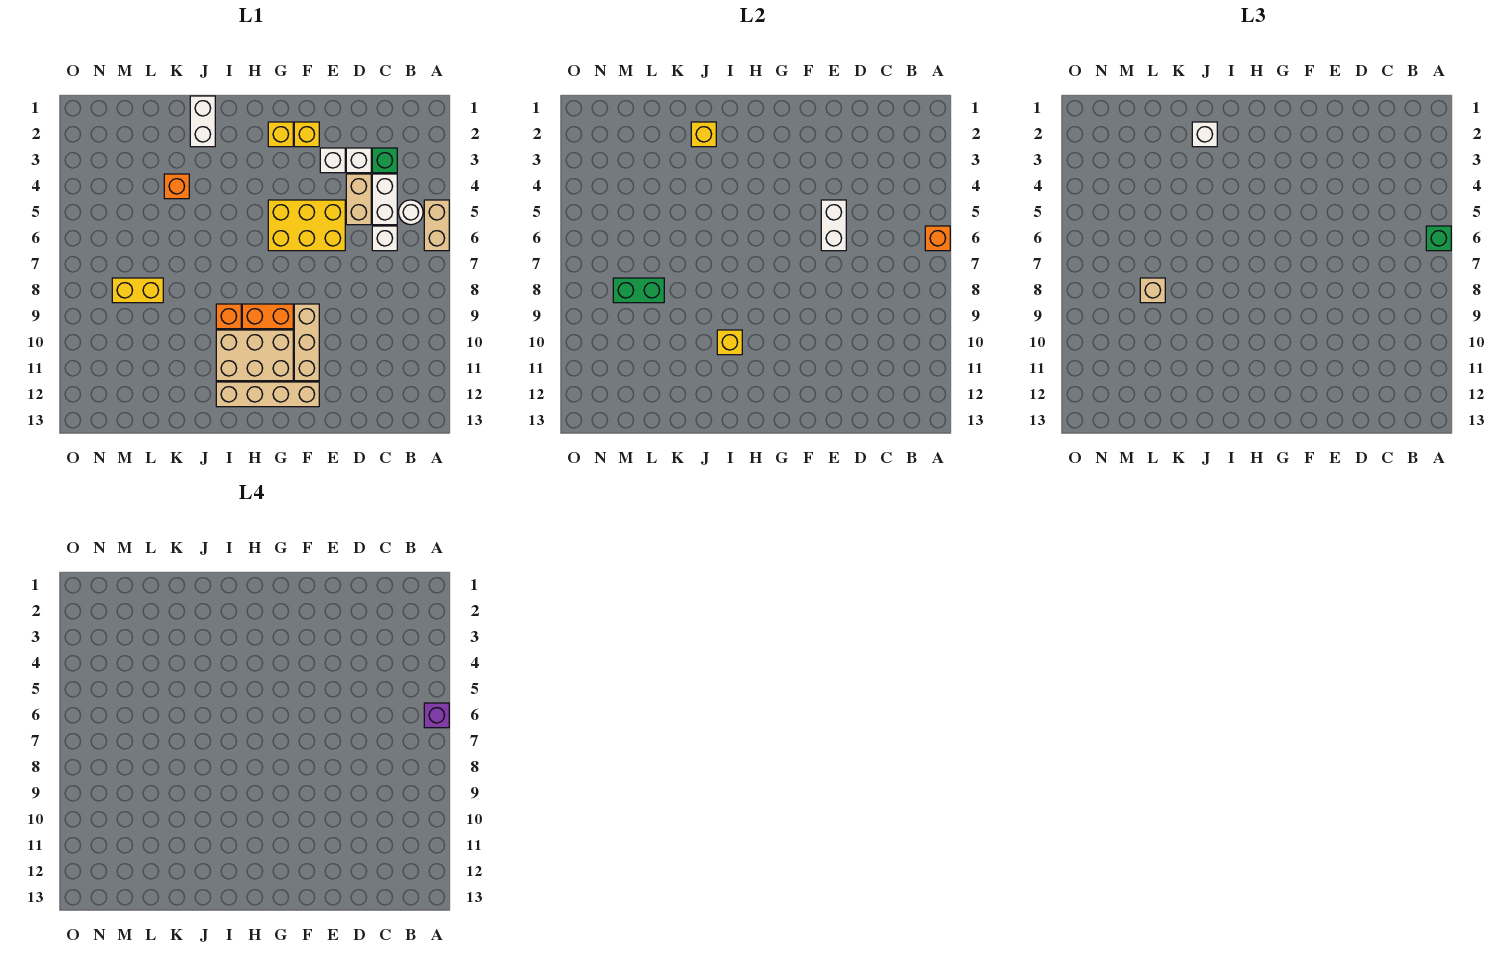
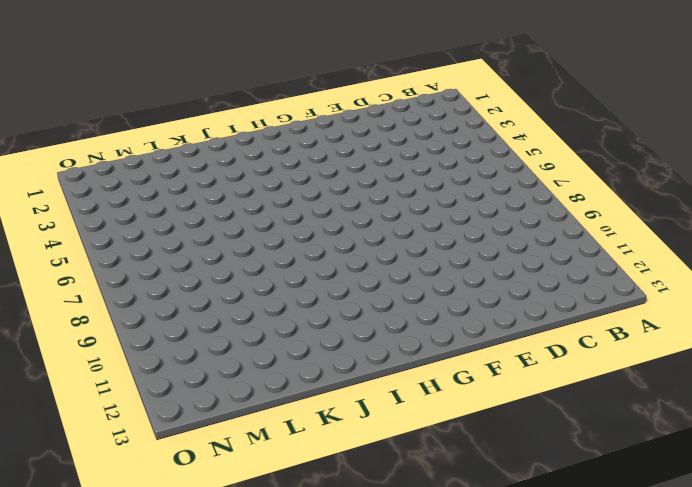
none -> tan 1x2 brick [424,200,449,251]
none -> white 1x1 round brick [398,200,423,225]
none -> green 1x1 brick [372,148,397,173]

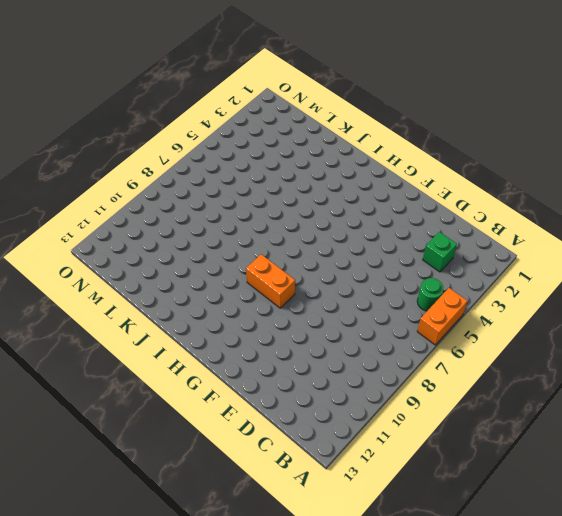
orange 1x2 brick [417,288,467,345] -> tan 1x2 brick [424,200,449,251]
green 1x1 round brick [417,278,443,311] -> white 1x1 round brick [398,200,423,225]
none -> white 1x2 brick [372,174,397,225]
none -> white 1x1 brick [372,226,397,251]
none -> white 1x1 brick [346,148,371,173]

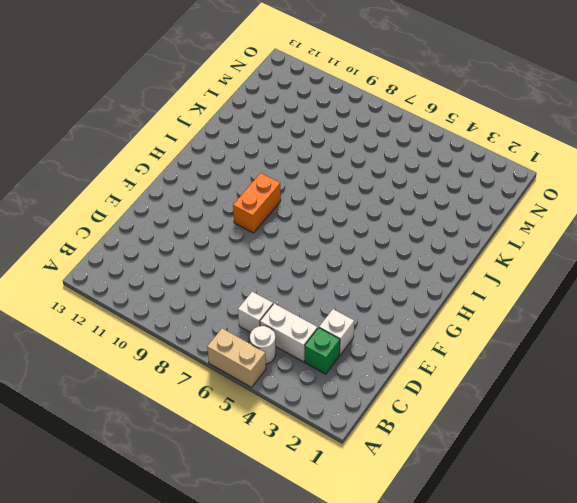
none -> tan 1x2 brick [346,174,371,225]
none -> white 1x1 brick [320,148,345,173]
none -> yellow 2x3 brick [268,200,345,251]

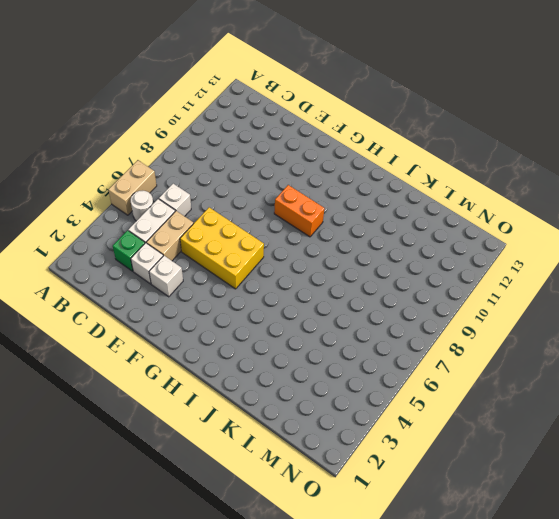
none -> yellow 1x1 brick [294,122,319,147]
none -> tan 1x3 brick [294,304,319,381]
none -> tan 1x4 brick [216,382,319,407]

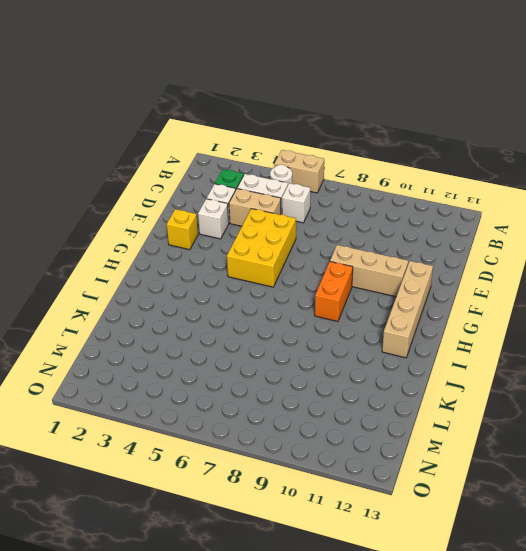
none -> yellow 1x1 brick [268,122,293,147]
none -> tan 2x3 brick [216,330,293,381]
none -> orange 1x1 brick [216,304,241,329]

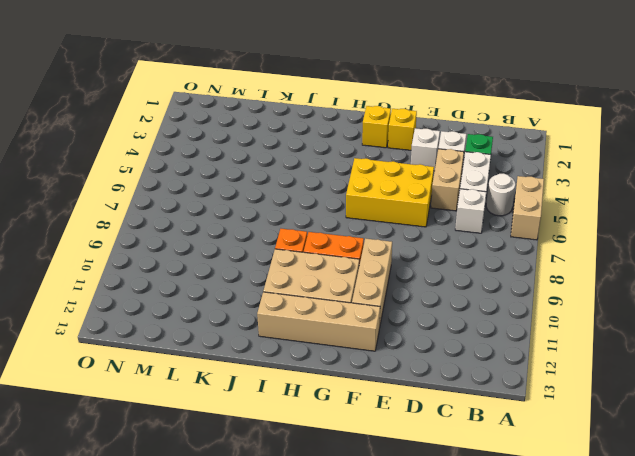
none -> white 1x2 brick [190,96,215,147]
none -> orange 1x1 brick [164,174,189,199]
none -> yellow 1x2 brick [112,278,163,303]

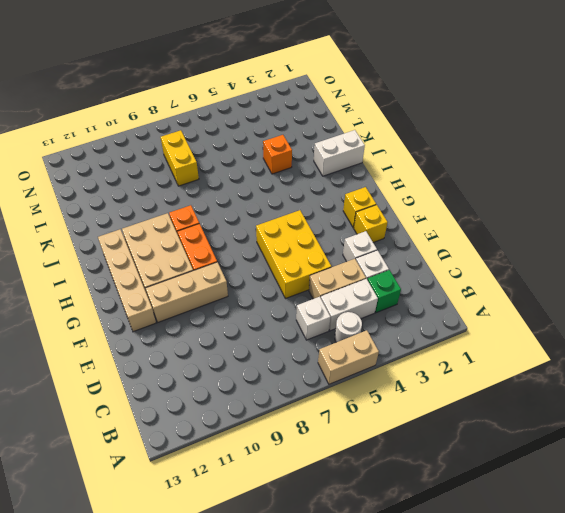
none -> orange 1x1 brick [925,226,950,251]
none -> white 1x2 brick [821,200,846,251]
none -> yellow 1x1 brick [717,330,742,355]

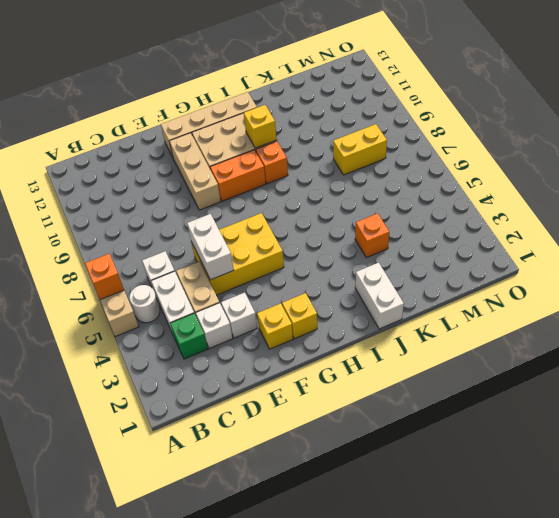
none -> yellow 1x1 brick [691,122,716,147]
none -> green 1x2 brick [613,278,664,303]
none -> green 1x1 brick [1426,226,1451,251]

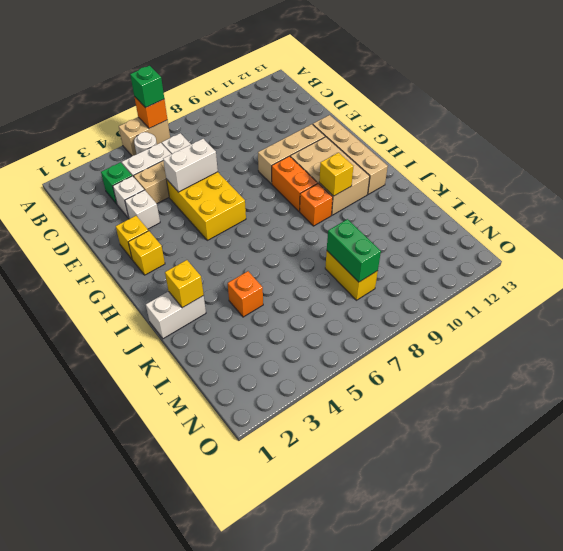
none -> white 1x1 brick [1192,122,1217,147]
none -> tan 1x1 brick [1140,278,1165,303]
none -> purple 1x1 brick [424,703,449,728]

